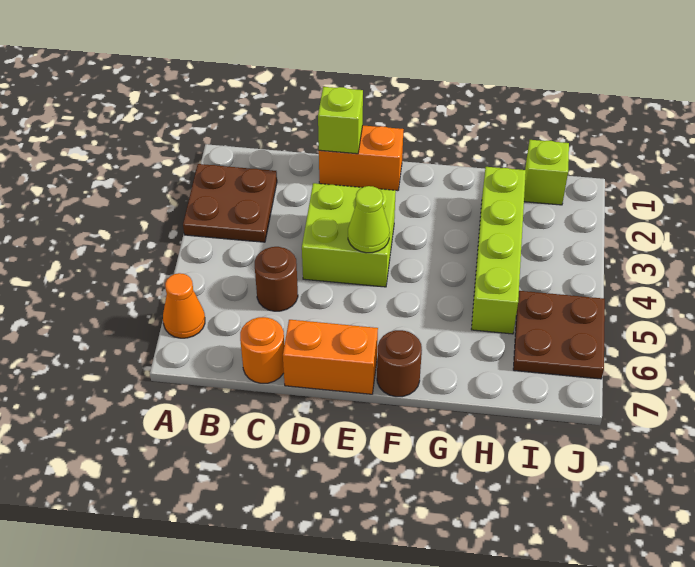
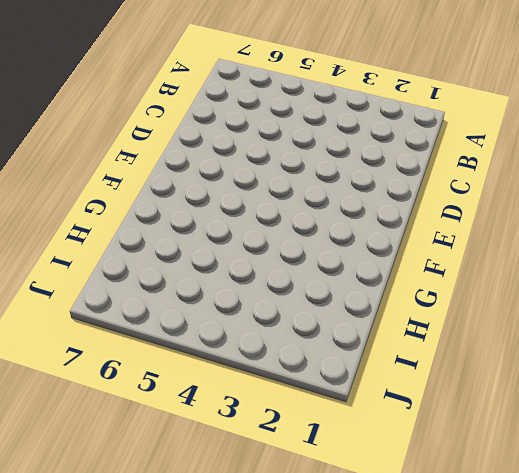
none -> brown 2x2 plate [183,164,277,242]
none -> orange 1x1 cone [163,273,205,338]
none -> brown 1x1 round brick [255,247,298,311]

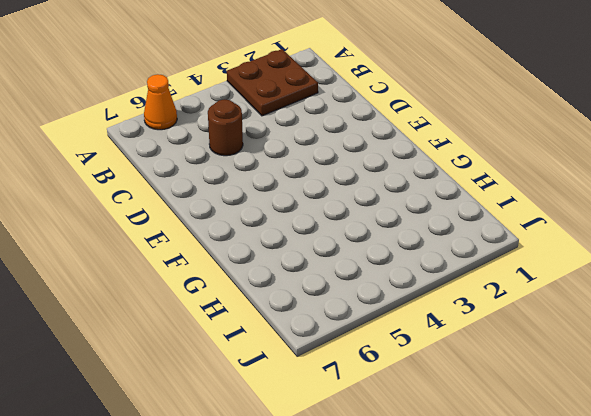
none -> orange 1x1 round brick [240,317,284,383]
none -> orange 1x2 brick [319,125,404,191]
none -> lime 2x2 brick [302,183,396,287]

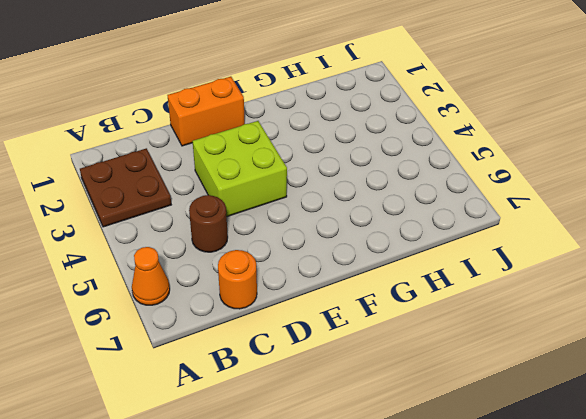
none -> orange 1x2 brick [283,320,378,394]
none -> brown 1x1 round brick [377,330,422,397]
none -> lime 1x4 brick [471,167,526,334]

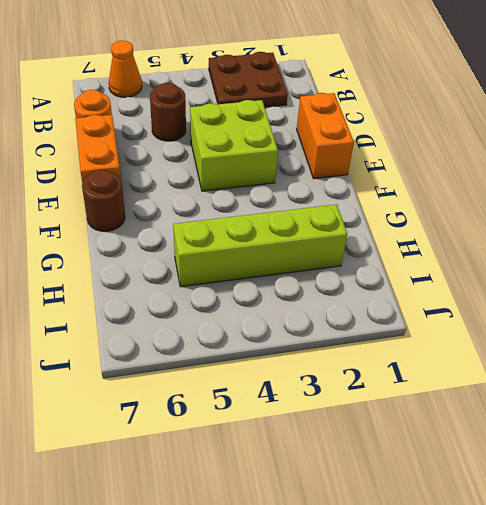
none -> lime 1x1 brick [524,140,569,205]
none -> brown 2x2 plate [513,291,605,379]
none -> lime 1x1 brick [318,87,363,154]

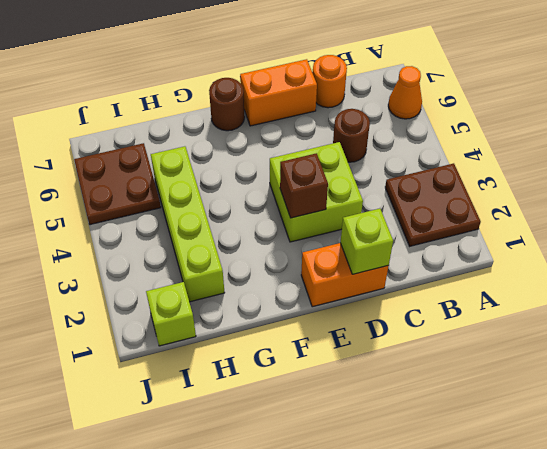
brown 1x1 brick [280,153,328,218] -> none
none -> lime 1x1 cone [348,186,390,253]

